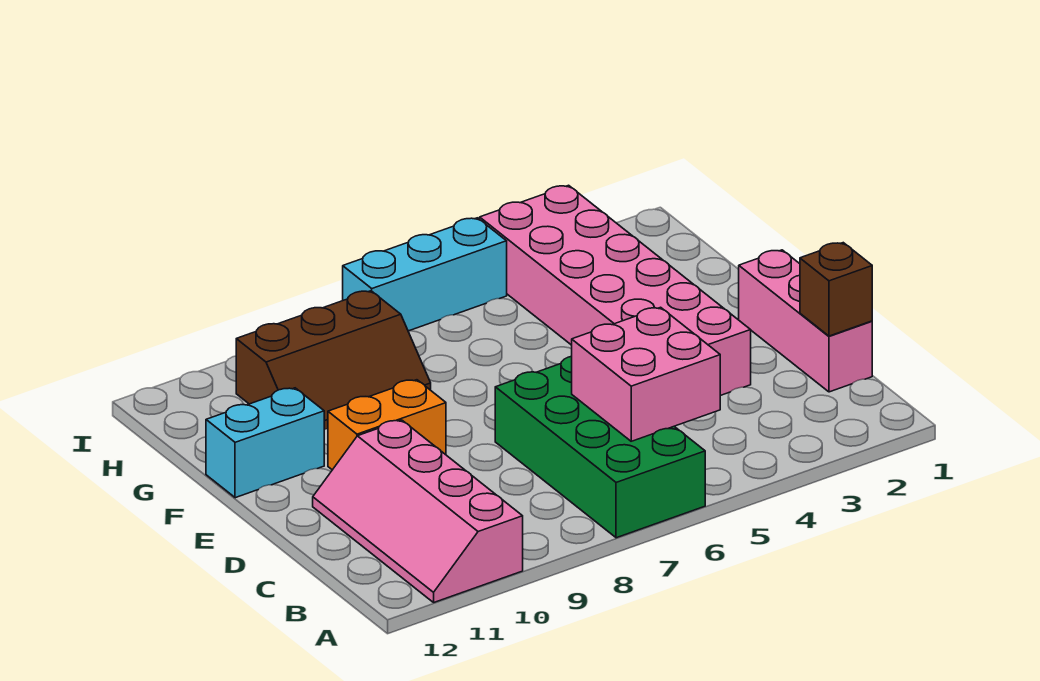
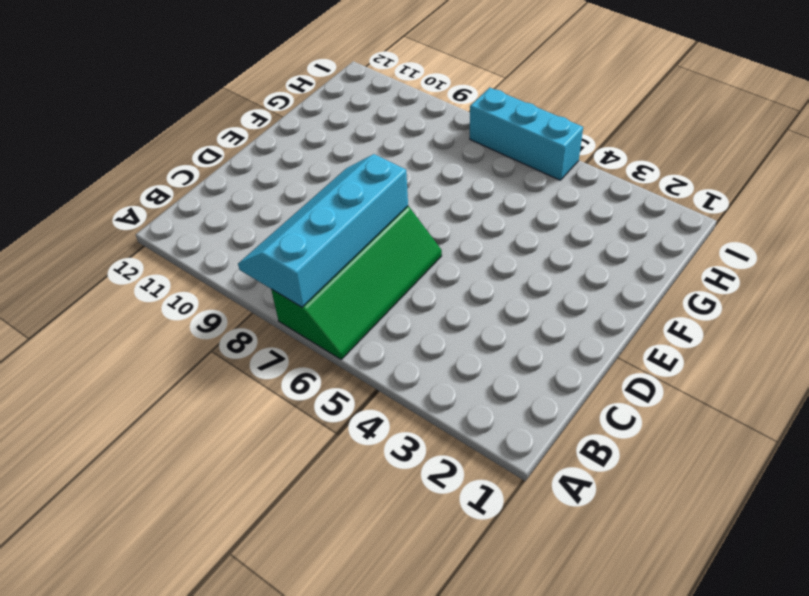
green 2x4 slope [271,206,442,359] -> green 2x4 brick [495,356,705,538]
cyan 2x4 slope [238,154,408,307] -> none
none -> pink 2x4 slope [313,420,523,602]
none -> pink 1x3 brick [739,250,872,392]

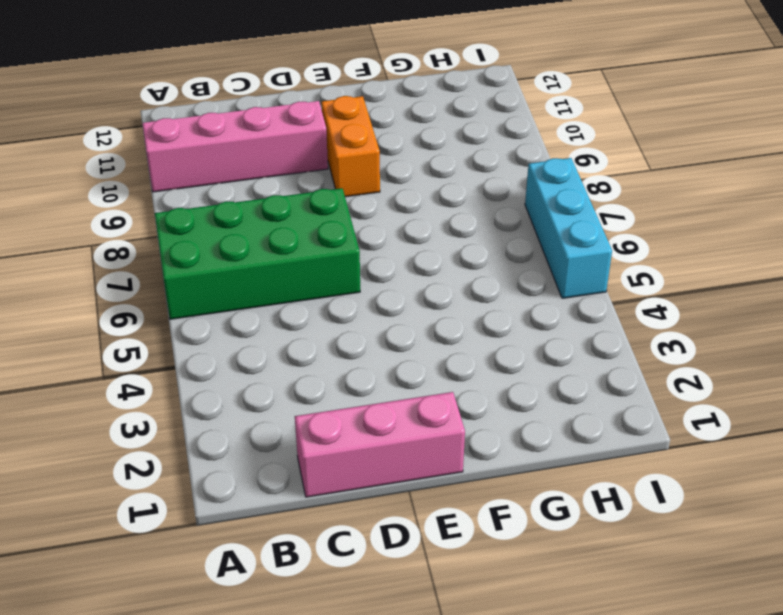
none -> pink 2x6 brick [480,185,751,396]
none -> cyan 1x2 brick [206,388,324,498]

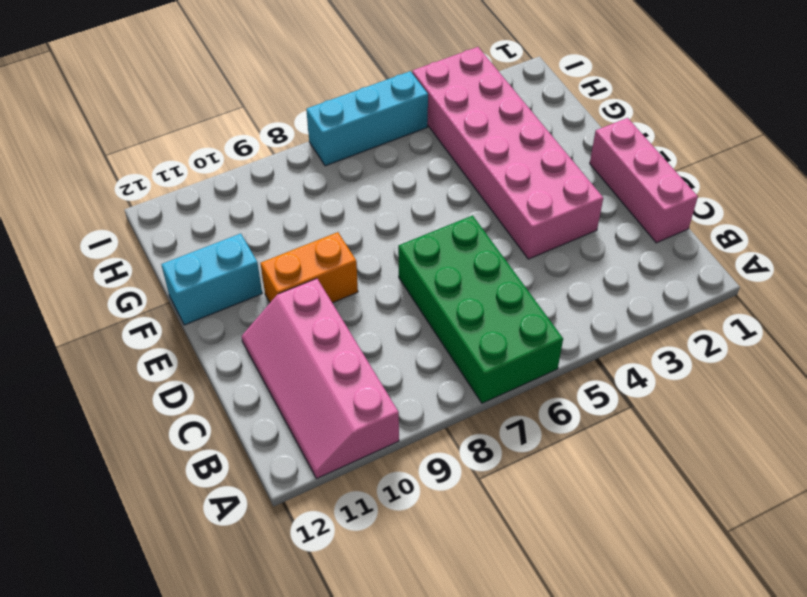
none -> brown 2x3 slope [236,291,431,430]
none -> pink 2x2 brick [572,307,720,441]

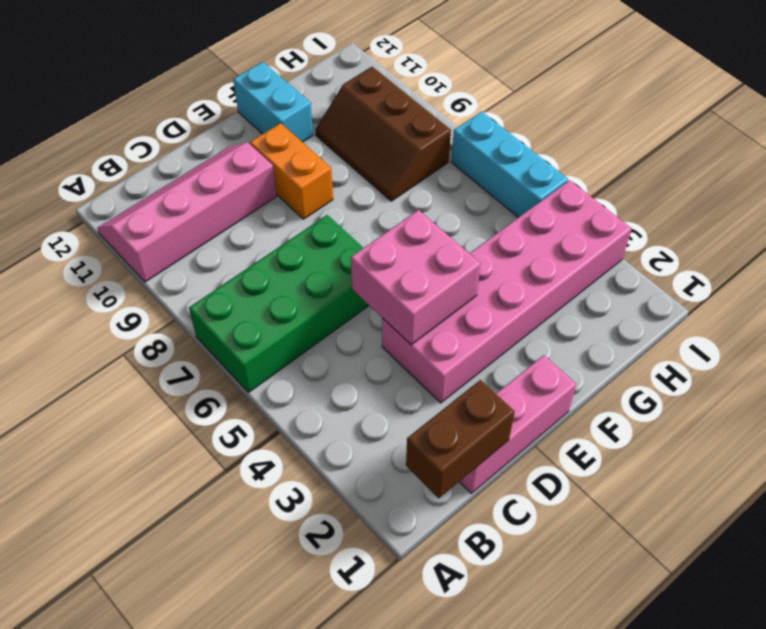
brown 1x2 brick [406,380,515,498] -> brown 1x1 brick [800,243,872,336]
pink 2x2 brick [351,210,481,345] -> pink 2x2 brick moved to [572,307,720,441]

